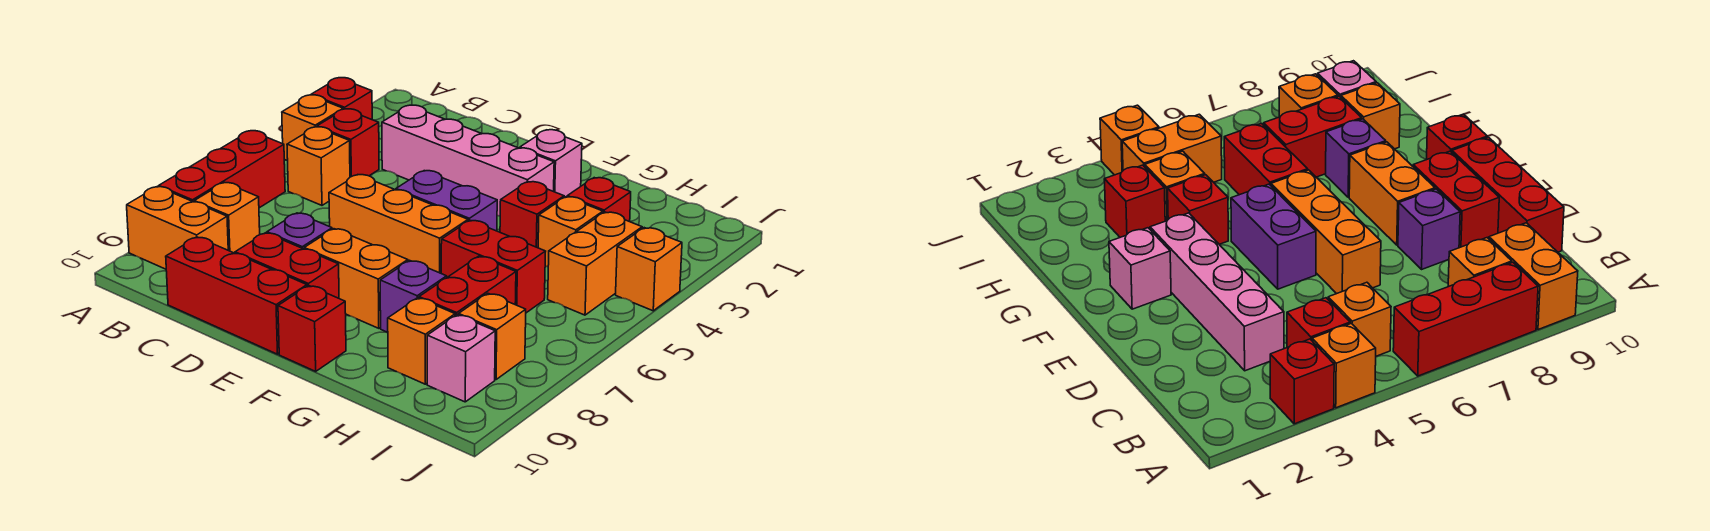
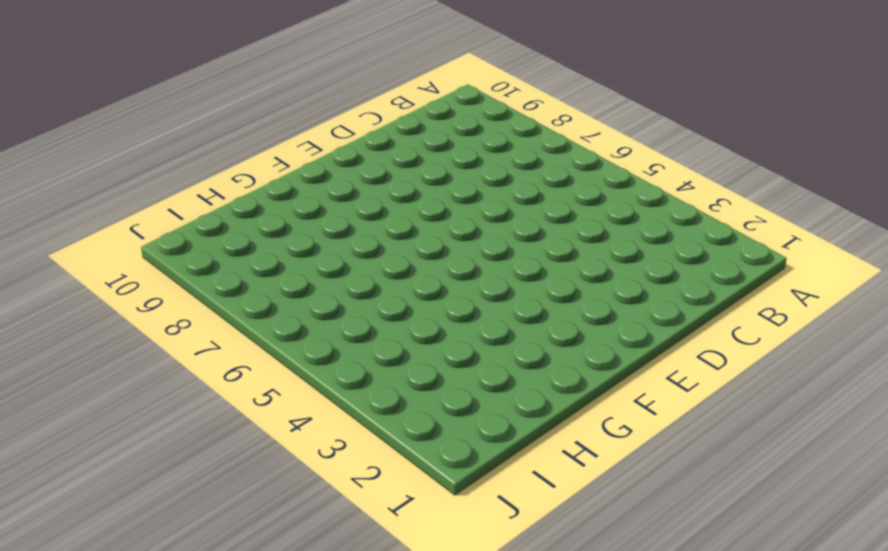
none -> red 1x1 brick [311,78,372,120]
none -> orange 1x1 brick [282,95,343,161]
none -> red 1x3 brick [159,131,285,208]

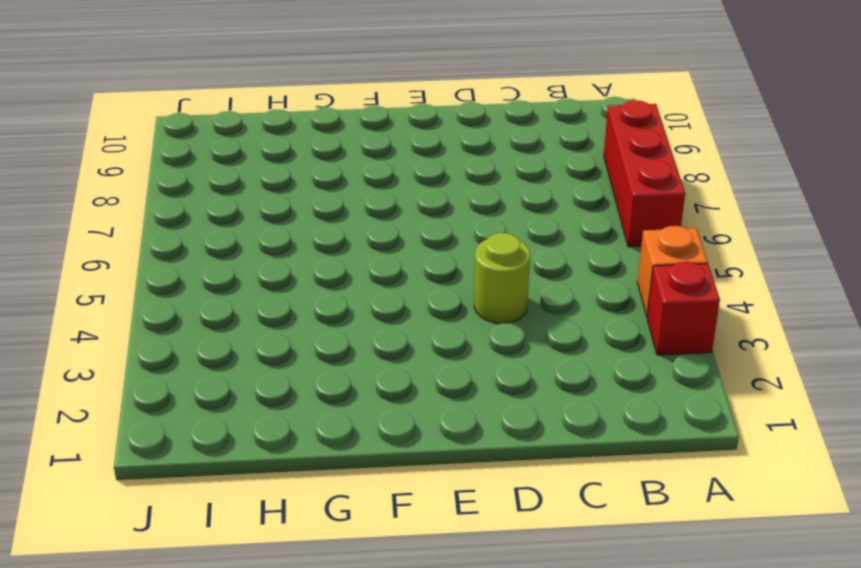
lime 1x1 round brick [474,233,530,323] -> none
none -> orange 1x2 brick [127,187,228,269]
none -> red 1x1 brick [317,109,379,177]
none -> orange 1x1 brick [287,127,350,205]

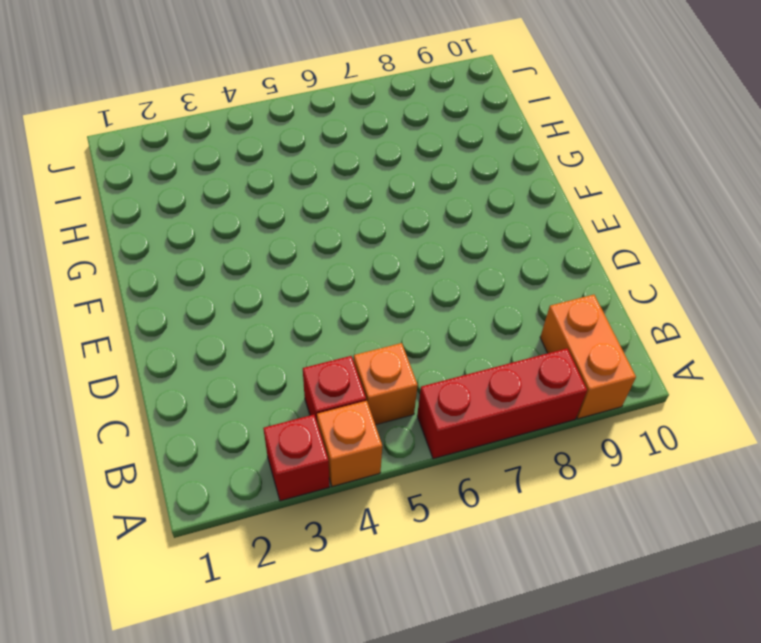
none -> orange 1x1 brick [194,183,260,253]
none -> pink 1x4 brick [382,105,554,216]
none -> red 1x3 brick [166,237,307,354]

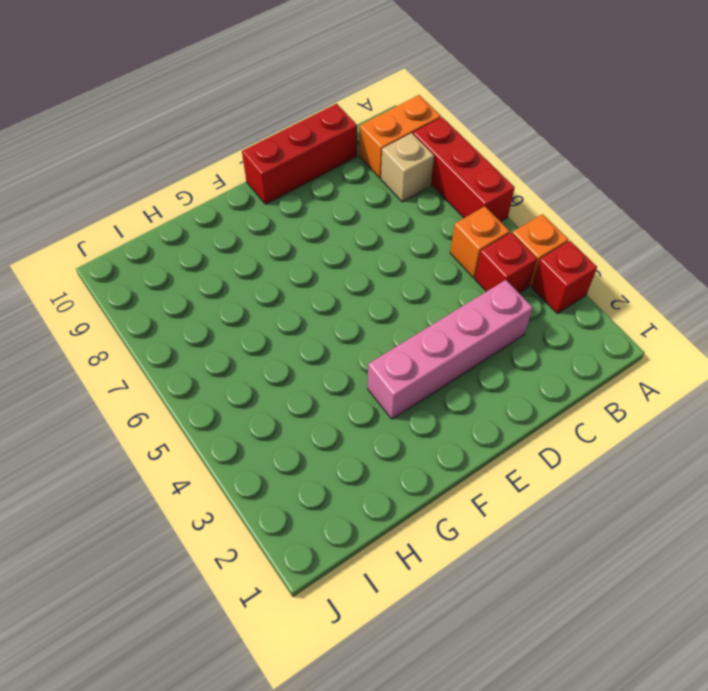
tan 1x1 brick [381,133,434,202] -> orange 1x1 brick [194,183,260,253]
none -> orange 1x3 brick [329,175,468,273]
none -> purple 1x1 brick [267,213,332,249]
none -> red 1x2 brick [235,233,339,298]

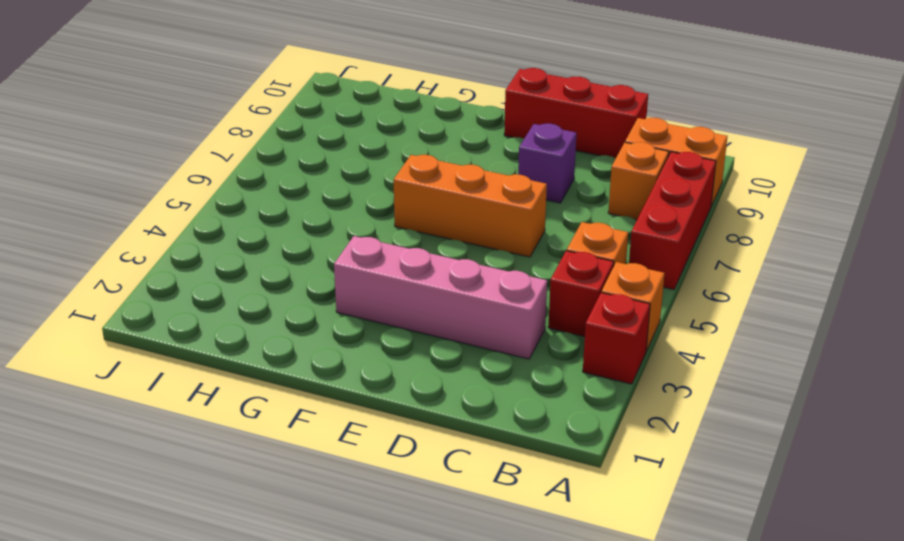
none -> red 1x2 brick [235,233,339,298]
none -> purple 1x2 brick [396,171,497,231]
none -> orange 1x2 brick [304,229,408,328]

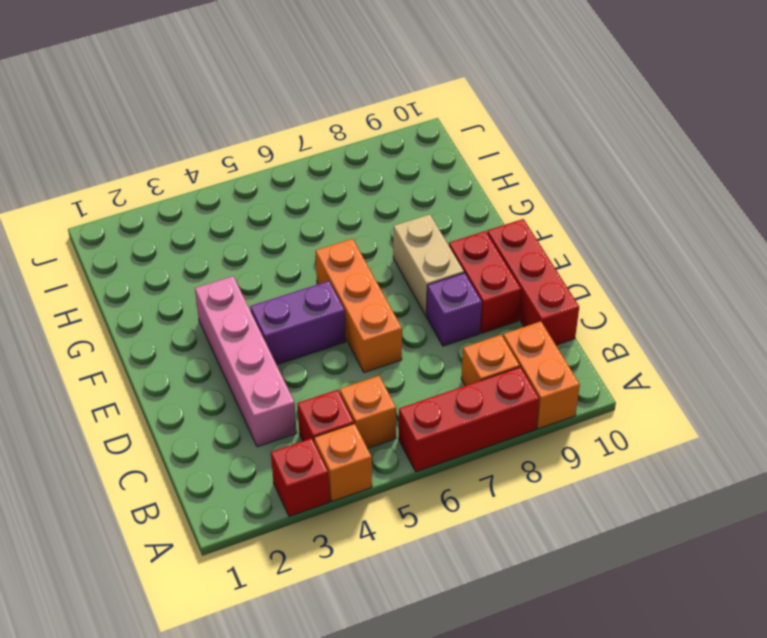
purple 1x2 brick [250,281,346,365] -> purple 1x2 brick turned to [396,171,497,231]
tan 1x2 brick [393,215,464,315] -> orange 1x2 brick [304,229,408,328]
none -> pink 1x1 brick [520,130,582,198]
none -> red 1x1 brick [278,285,346,371]
none -> red 1x1 brick [500,182,564,248]

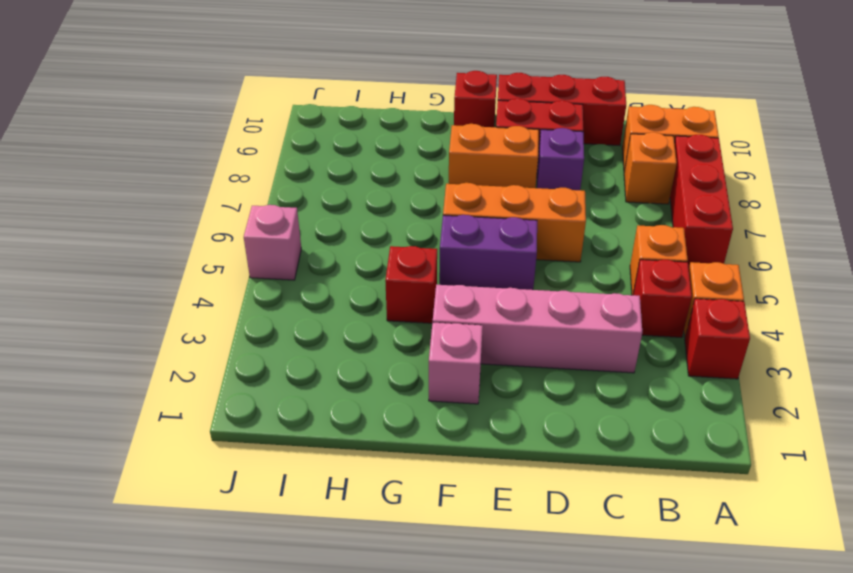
pink 1x1 brick [244,205,301,280] -> pink 1x1 brick moved to [427,315,495,402]
none -> red 1x2 brick [441,220,546,313]
none -> purple 1x1 brick [380,260,447,333]
none -> red 1x1 brick [567,178,631,222]

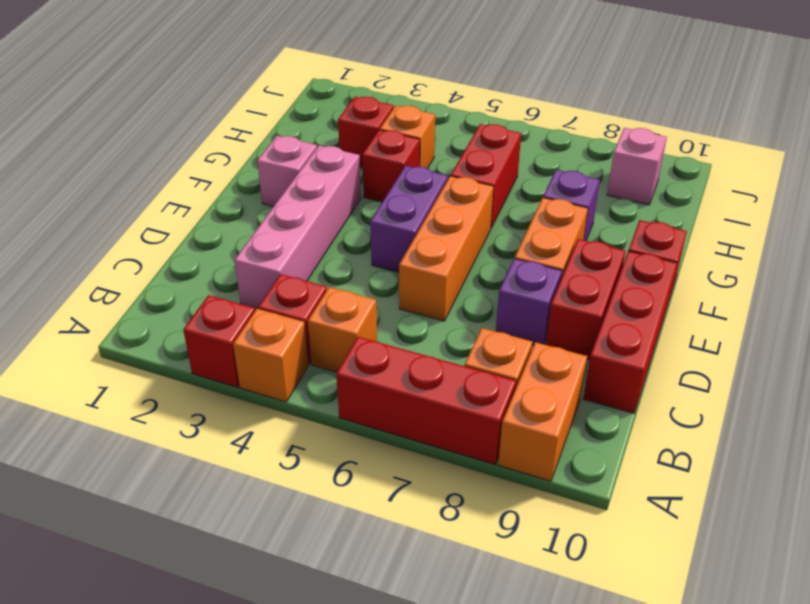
none -> red 1x2 brick [419,256,516,316]
none -> orange 1x1 brick [388,298,455,384]
none -> orange 1x2 brick [548,212,642,315]

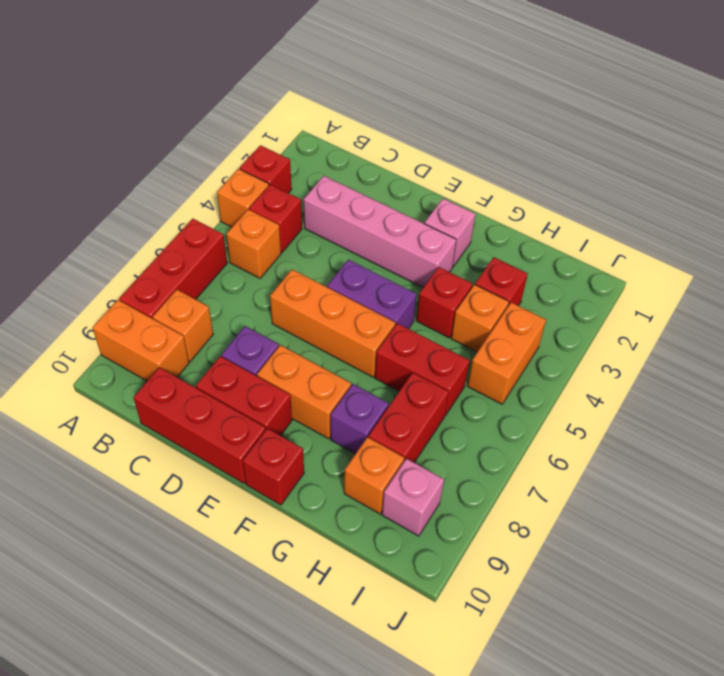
none -> orange 1x1 brick [459,293,526,380]
none -> orange 1x1 brick [616,228,682,311]

